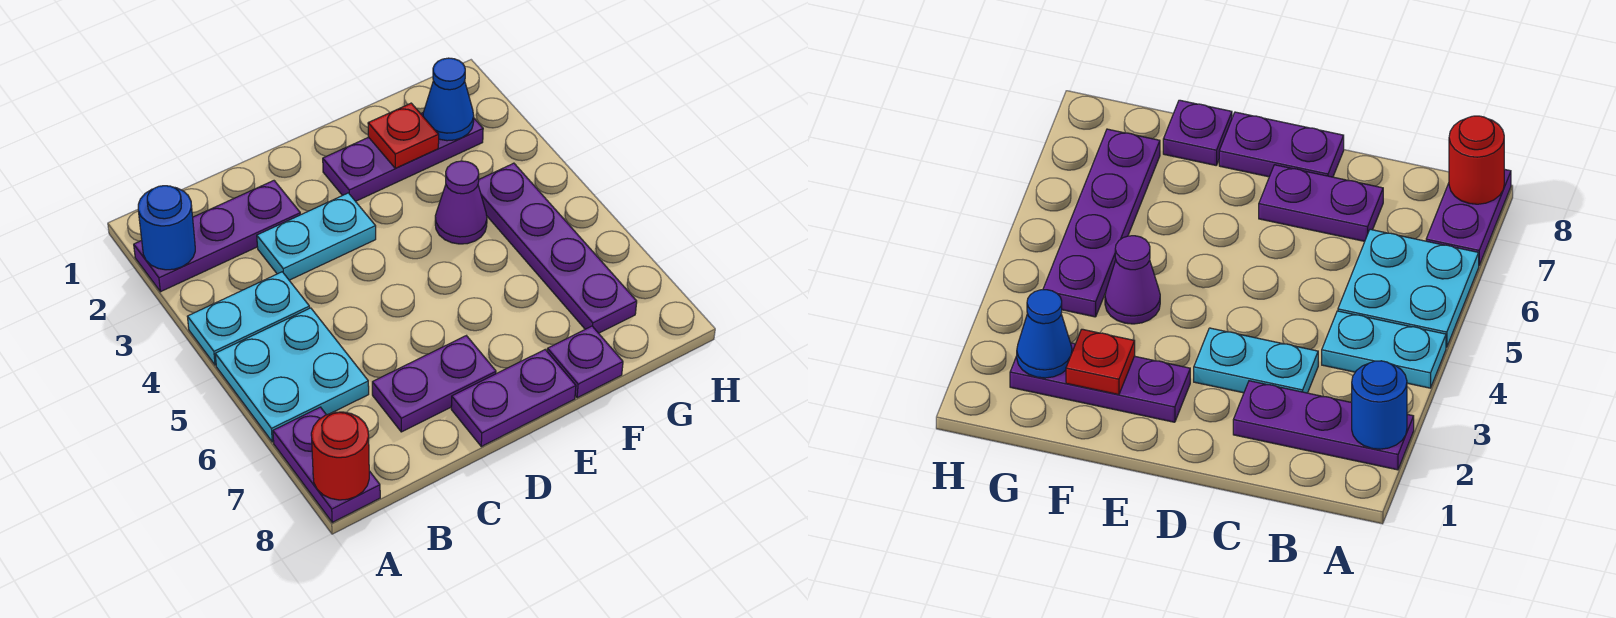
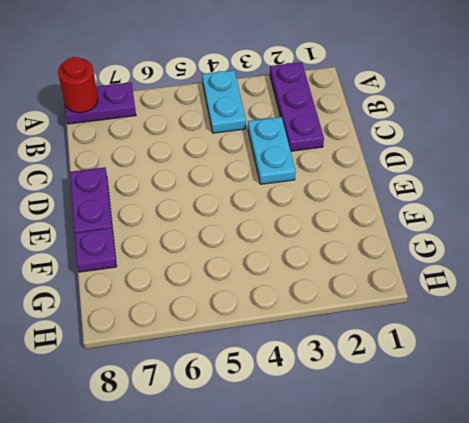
none -> cyan 2x2 plate [215,308,369,442]
none -> purple 1x2 plate [372,336,496,432]
none -> purple 1x3 plate [323,113,483,201]

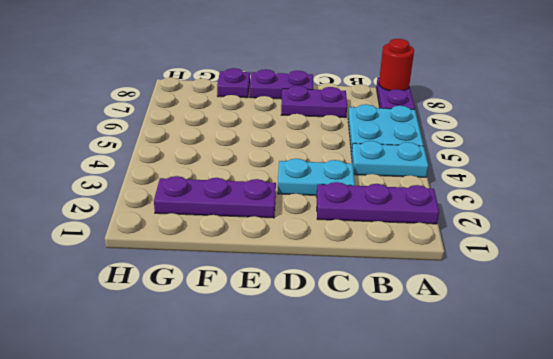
none -> purple 1x1 cone [435,161,487,244]
none -> purple 1x4 plate [478,163,637,333]
none -> blue 1x1 round brick [138,186,195,270]

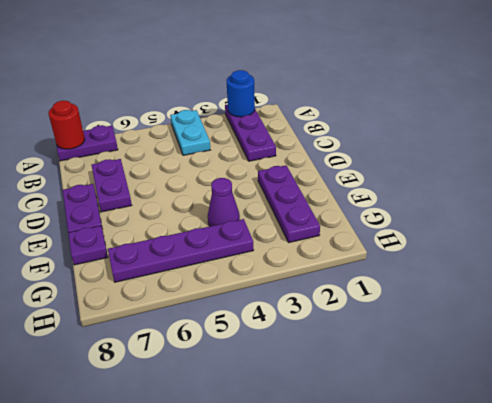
none -> cyan 2x2 plate [215,308,369,442]
none -> cyan 1x2 plate [257,193,376,280]
none -> red 1x1 plate [368,103,439,168]

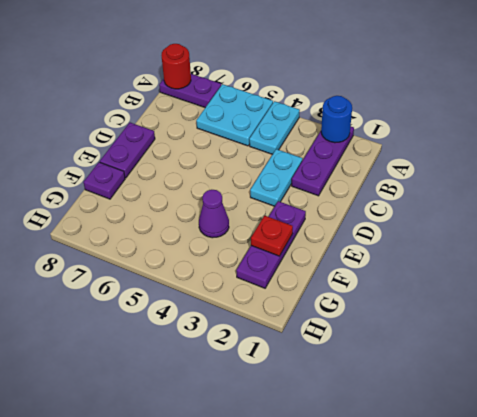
none -> purple 1x2 plate [372,336,496,432]
none -> purple 1x4 plate [478,163,637,333]
none -> blue 1x1 cone [423,58,474,141]

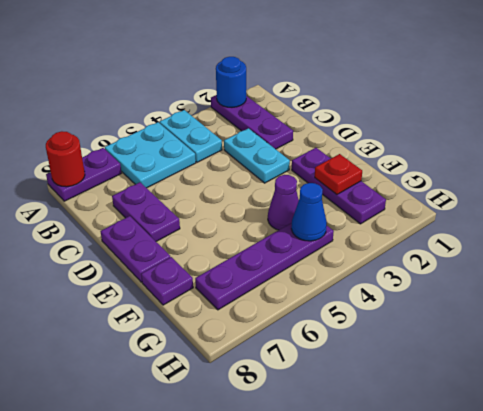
blue 1x1 cone [291,183,327,241] -> blue 1x1 cone moved to [423,58,474,141]

